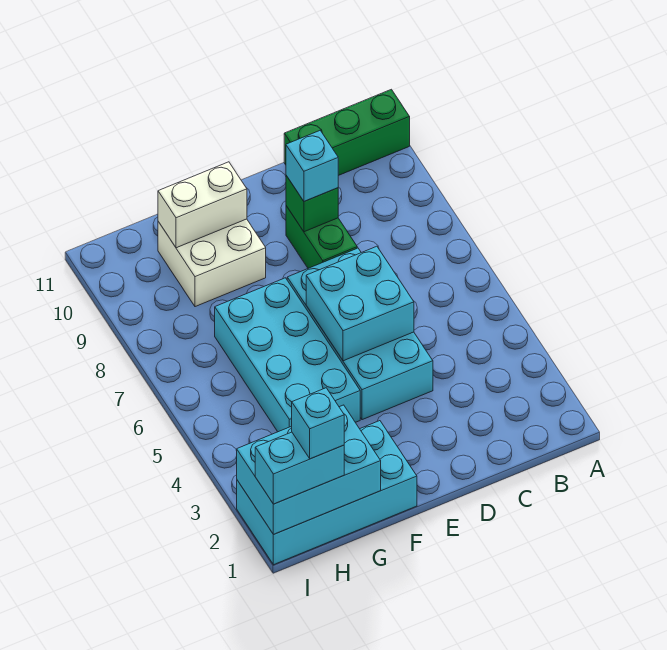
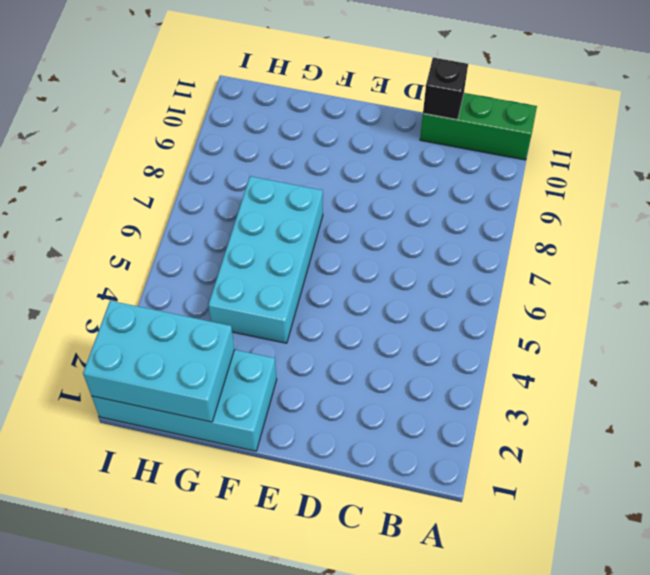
black 1x1 brick [423,58,468,120] -> none
none -> cyan 2x4 brick [287,248,433,420]
none -> green 1x2 brick [286,206,357,268]
none -> white 2x2 brick [158,219,266,307]

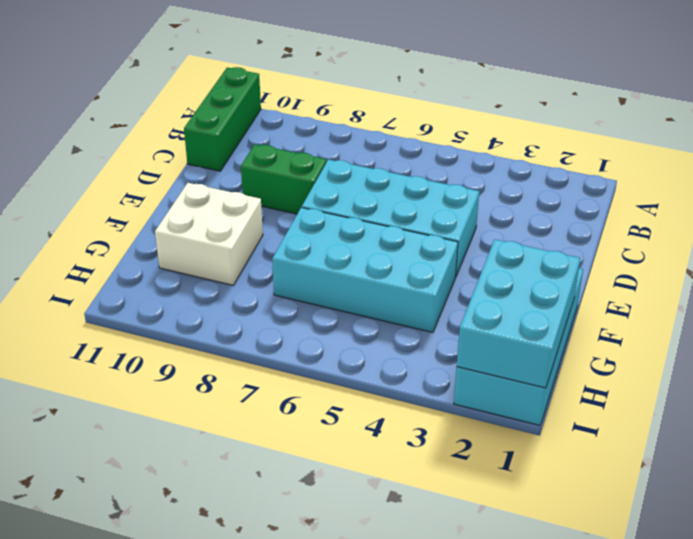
none -> cyan 2x2 brick [306,246,414,361]
none -> green 1x1 brick [286,176,338,232]
none -> white 1x2 brick [158,162,247,248]

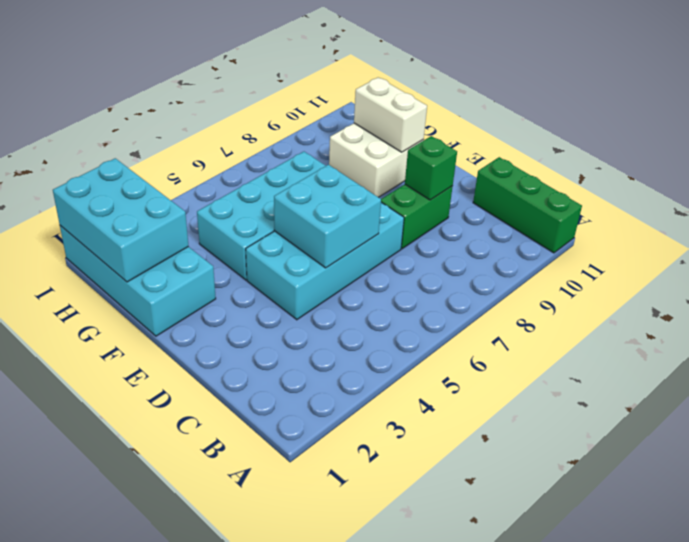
none -> cyan 1x1 brick [286,131,338,201]
none -> cyan 1x2 brick [255,432,344,504]
none -> cyan 1x1 brick [292,388,344,459]

